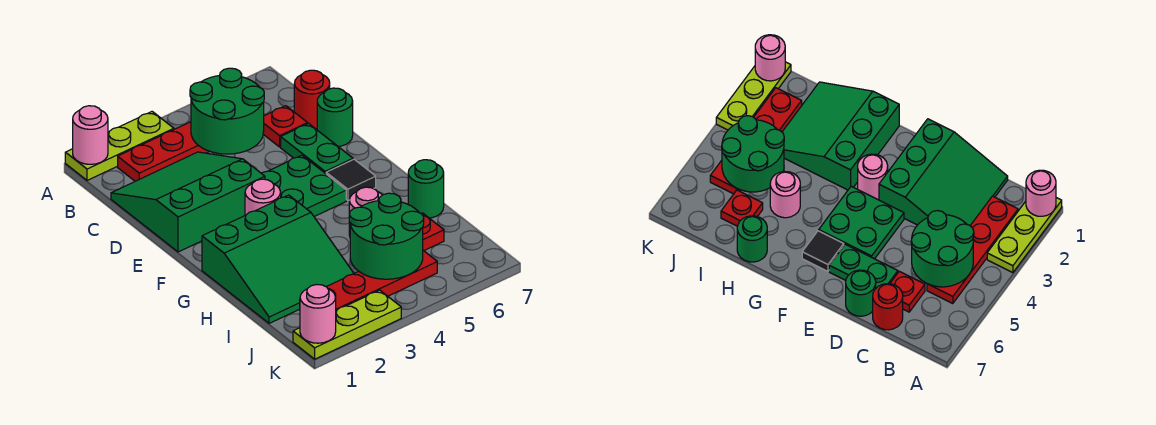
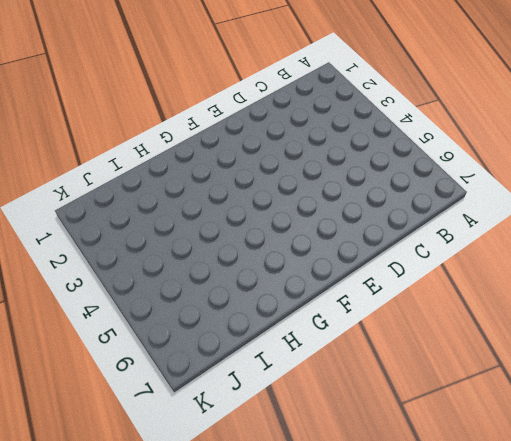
none -> lime 1x3 plate [65,112,174,180]
none -> red 1x4 plate [118,122,209,181]
none -> green 3x3 slope [111,152,265,252]

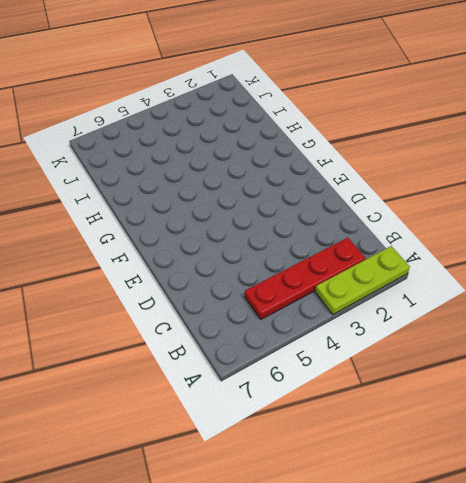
none -> green 3x3 slope [111,152,265,252]
none -> red 1x1 plate [263,106,308,147]
none -> red 1x1 round brick [294,70,330,129]

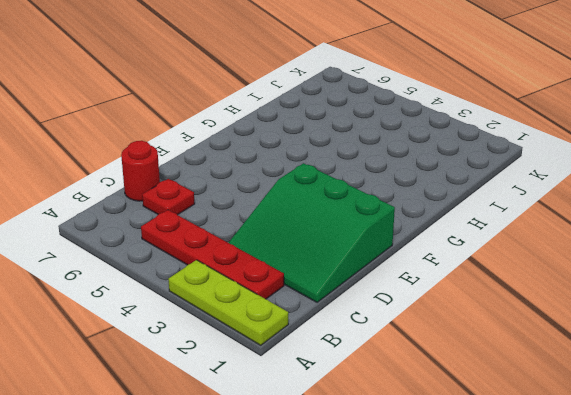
none -> green 1x2 plate [281,124,353,174]
none -> green 1x1 round brick [317,88,353,147]
none -> green 2x2 plate [262,155,346,217]

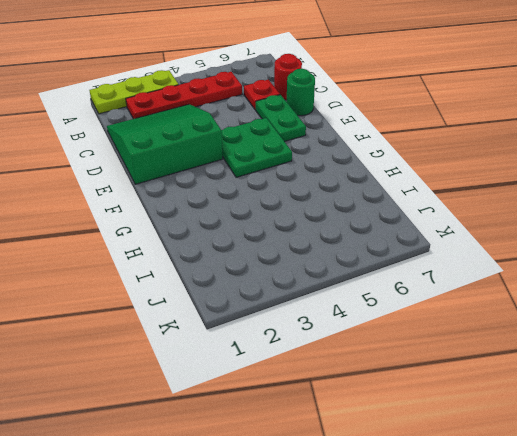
none -> pink 1x1 round brick [245,179,281,215]
none -> black 1x1 tile [326,159,376,201]
none -> green 3x3 slope [202,195,354,323]

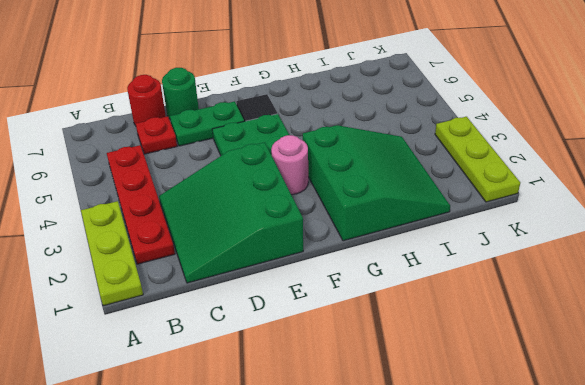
none -> pink 1x1 round brick [349,187,382,236]
none -> green 1x1 round brick [408,160,444,218]
none -> red 1x1 plate [421,213,444,251]

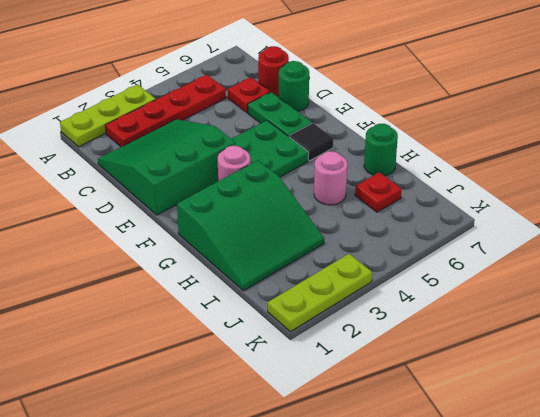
none -> red 1x4 plate [327,251,437,310]
none -> pink 1x1 round brick [73,106,108,164]
none -> green 2x2 round brick [190,68,264,154]

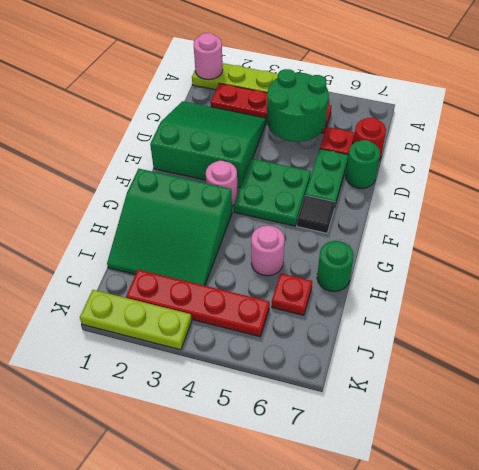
none -> green 2x2 round brick [349,193,424,279]
none -> pink 1x1 round brick [300,285,336,343]

